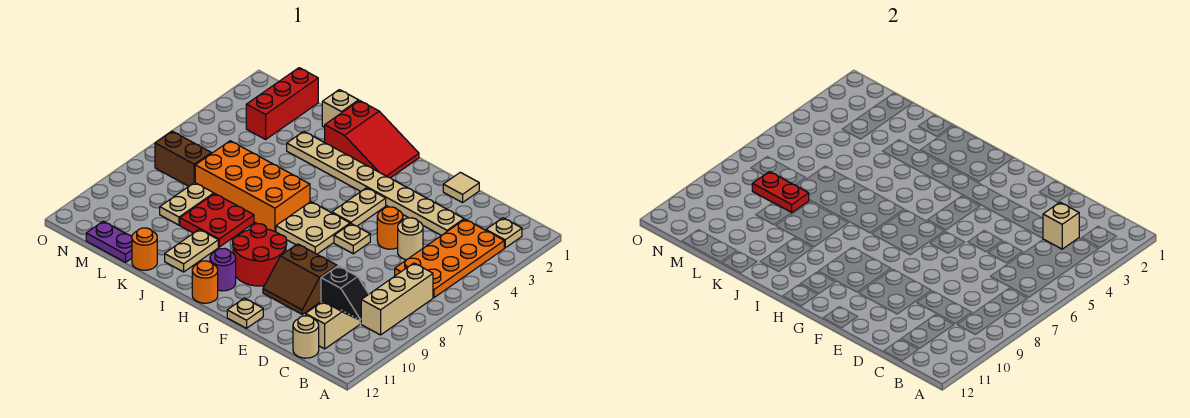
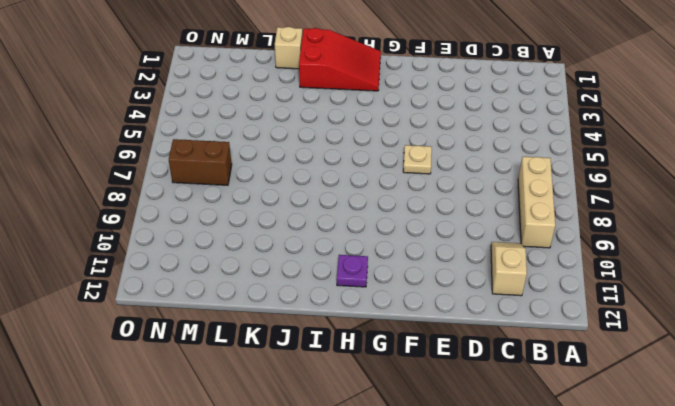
purple 1x1 plate [337,255,368,287] -> purple 1x1 round brick [210,248,236,291]
none -> tan 1x1 plate [486,218,522,248]
none -> orange 2x4 plate [395,219,504,298]
none -> black 1x2 slope [321,266,369,324]
none -> tan 1x1 round brick [293,316,319,358]

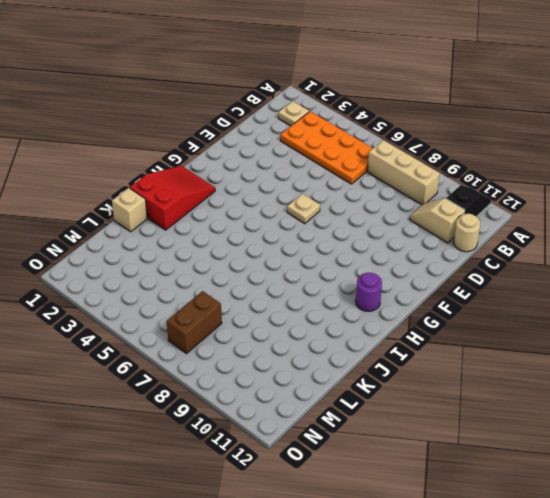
black 1x2 slope [446,185,491,216] -> black 1x2 slope moved to [321,266,369,324]
none -> tan 1x8 plate [287,131,464,236]
none -> tan 1x1 round brick [398,218,423,260]
none -> tan 1x1 tile [443,172,479,203]
none -> orange 1x1 round brick [377,207,403,249]

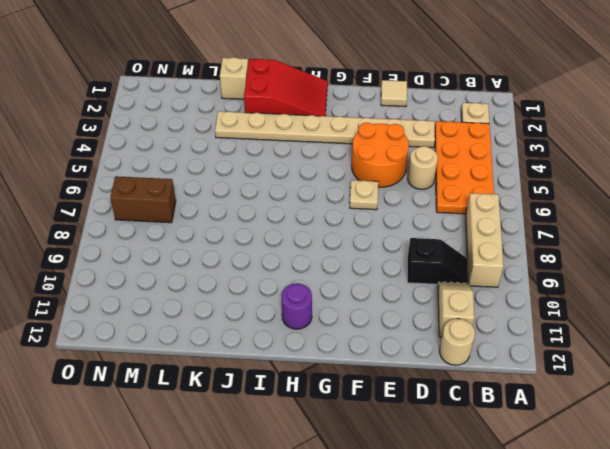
orange 2x2 round brick [352,123,409,187] -> orange 1x1 round brick [377,207,403,249]
none -> brown 2x2 slope [263,244,337,314]
none -> tan 1x1 plate [227,298,263,328]
none -> tan 1x2 plate [332,188,386,226]
none -> tan 2x2 plate [276,202,350,254]

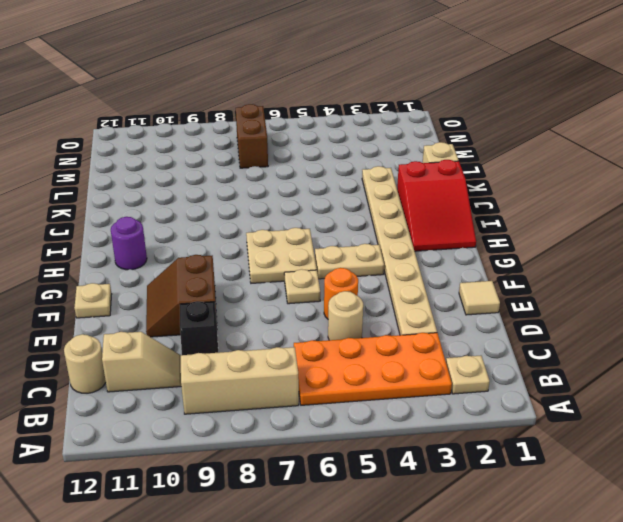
none -> red 2x2 round brick [233,224,287,286]
none -> orange 1x1 round brick [192,261,218,303]
none -> orange 2x4 brick [195,141,310,232]
none -> red 2x2 plate [180,194,254,247]

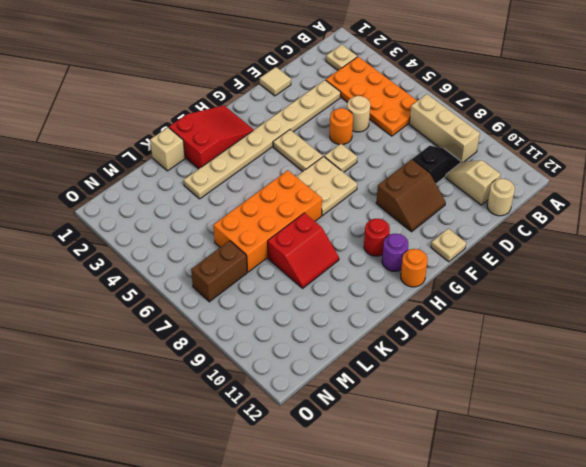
red 1x1 round brick [364,219,390,256] -> red 2x2 round brick [233,224,287,286]
red 2x2 slope [268,213,339,288] -> red 2x2 plate [180,194,254,247]
none -> tan 1x2 plate [165,229,218,272]
none -> orange 1x1 round brick [132,228,157,270]
none -> tan 1x2 plate [160,182,214,225]
none -> purple 1x2 plate [86,221,132,262]

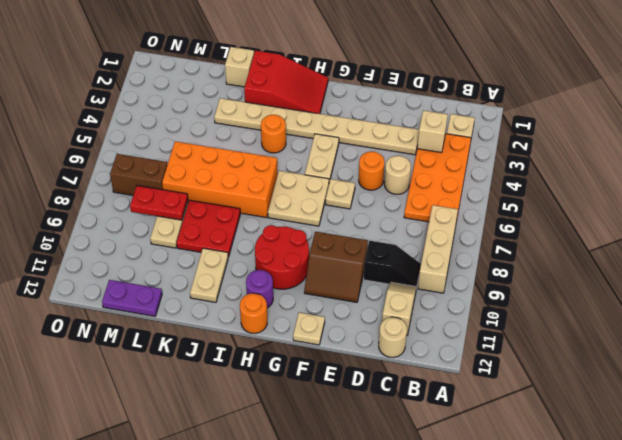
orange 1x1 round brick [261,115,286,153] -> orange 1x1 round brick moved to [132,228,157,270]
none -> tan 1x1 tile [443,172,479,203]
none -> red 1x3 brick [246,68,318,139]

